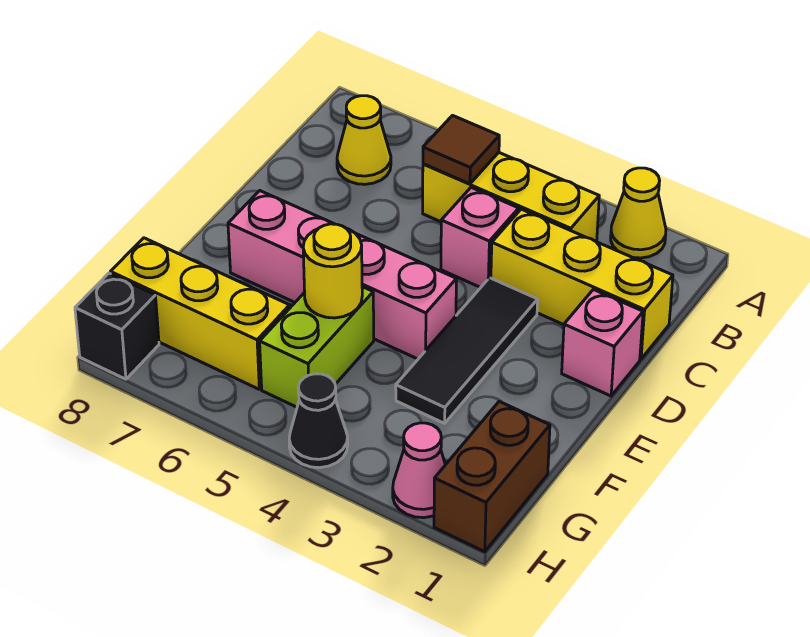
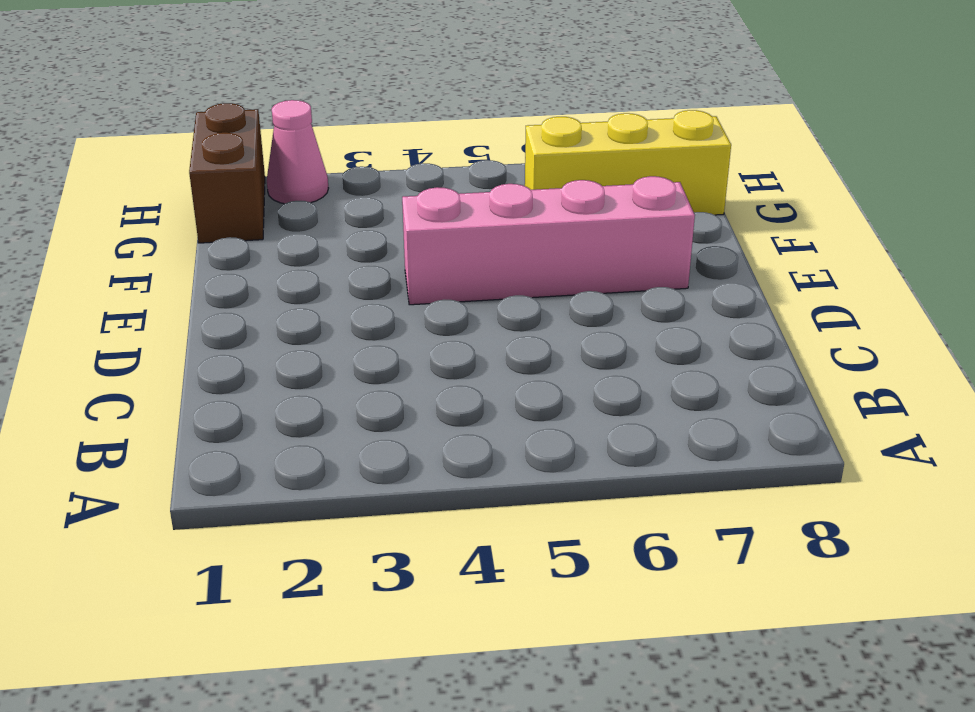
none -> yellow 1x1 cone [611,168,666,258]
none -> yellow 1x3 brick [423,153,599,242]
none -> yellow 1x1 cone [337,96,391,184]

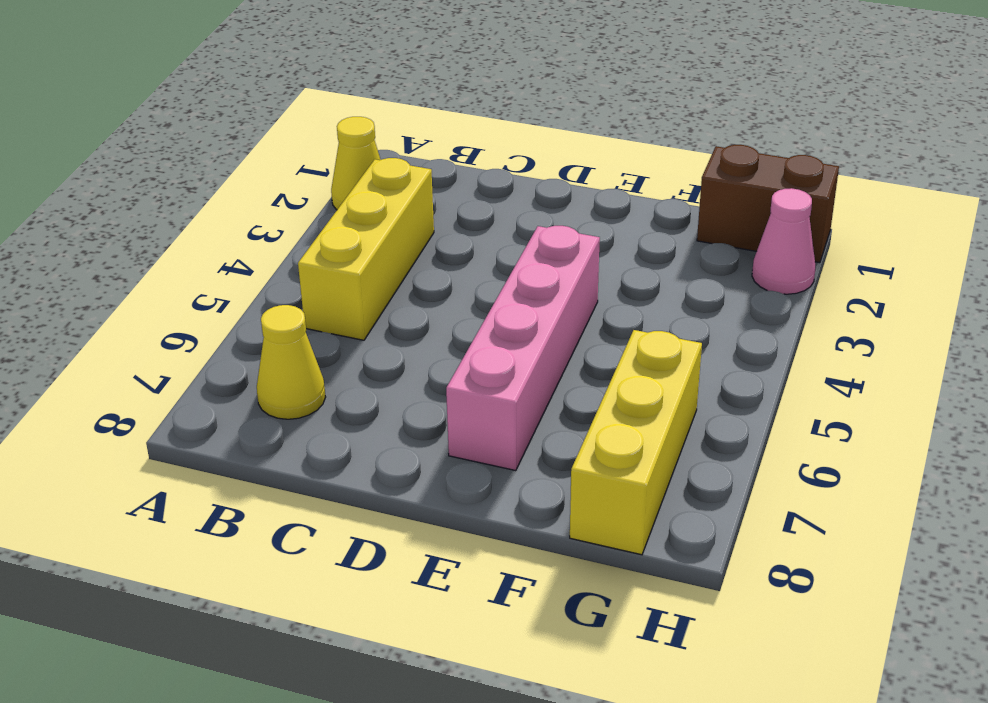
none -> yellow 1x3 brick [491,209,673,359]
none -> pink 1x1 brick [441,187,519,287]
none -> pink 1x1 brick [562,289,643,396]

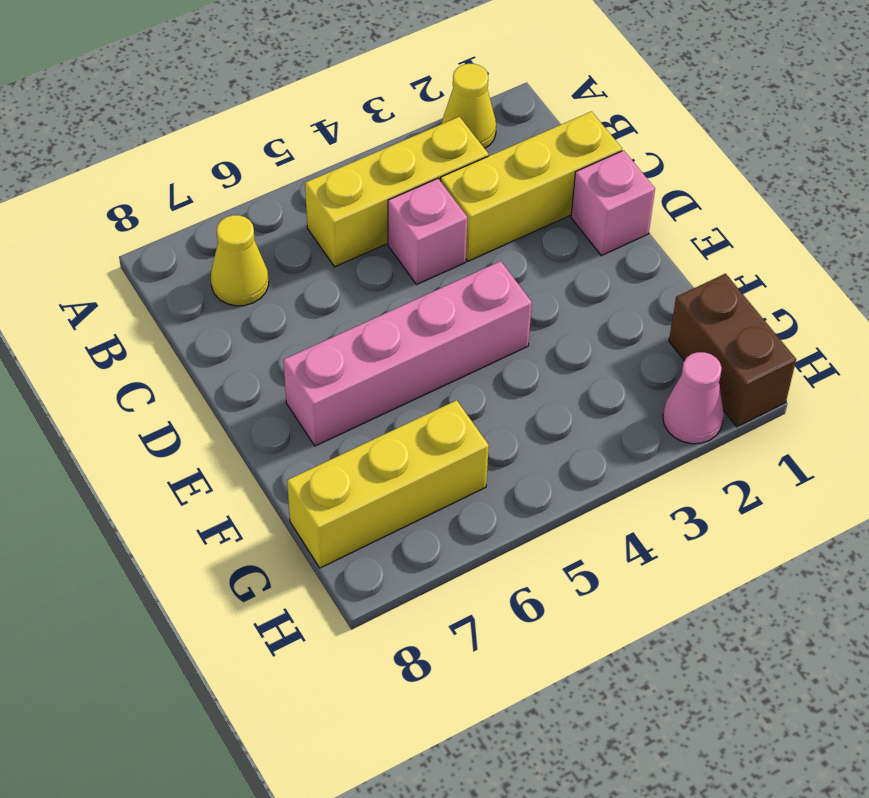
none -> black 1x3 tile [396,278,538,423]
none -> lime 1x2 brick [260,287,374,407]
none -> black 1x1 cone [289,374,348,468]

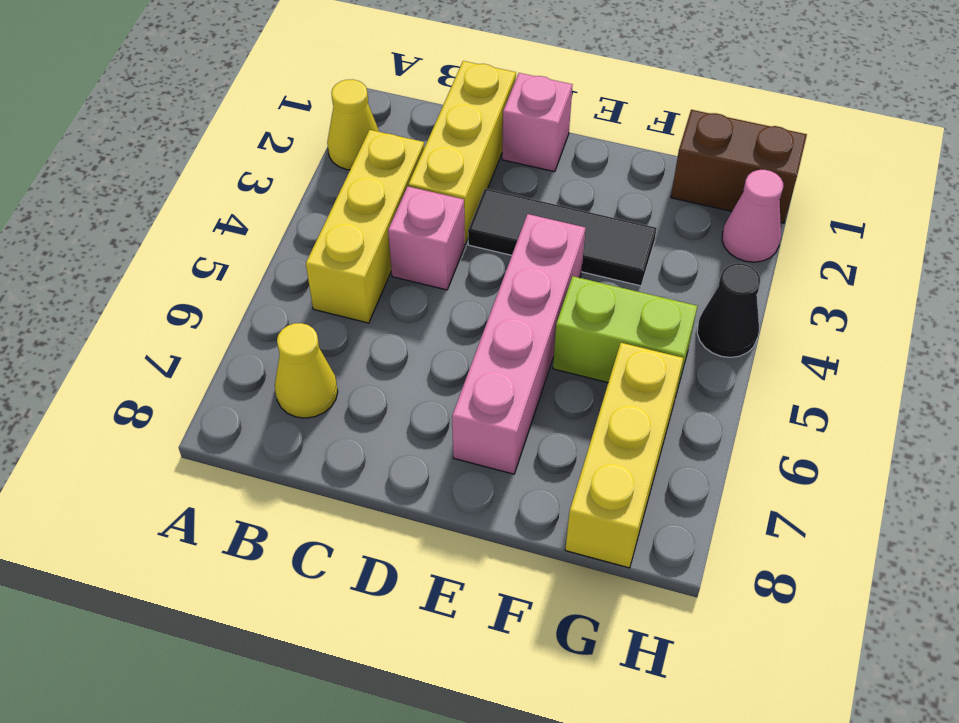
none -> black 1x1 brick [75,273,159,379]
none -> brown 1x1 tile [423,115,499,184]
none -> yellow 1x1 round brick [303,224,362,318]

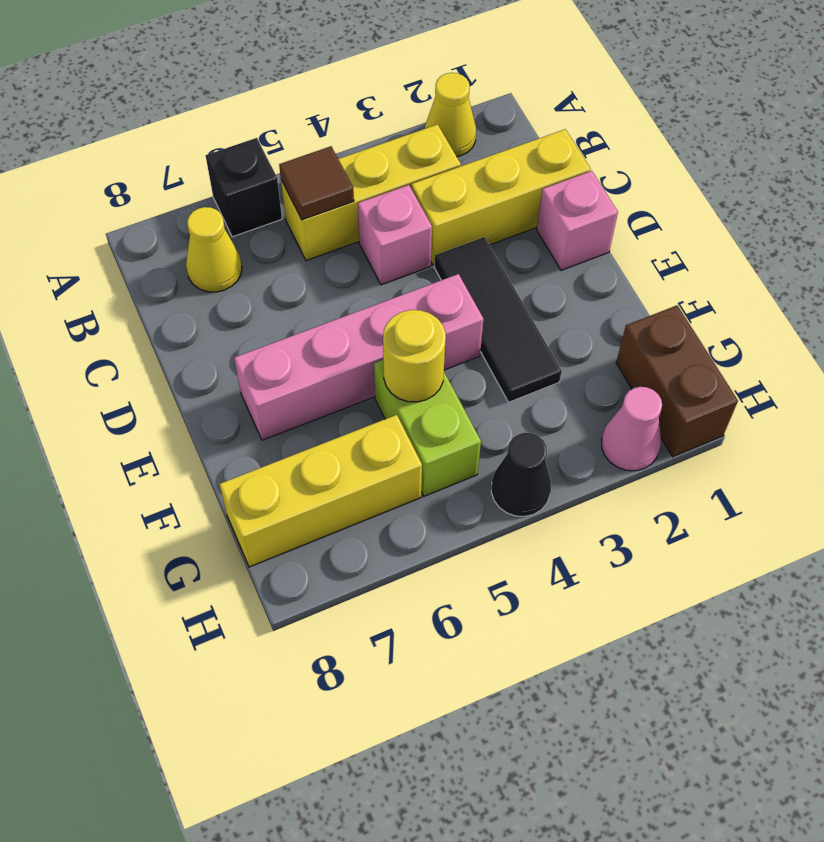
black 1x1 brick [206,138,282,237] -> black 1x1 brick moved to [75,273,159,379]

